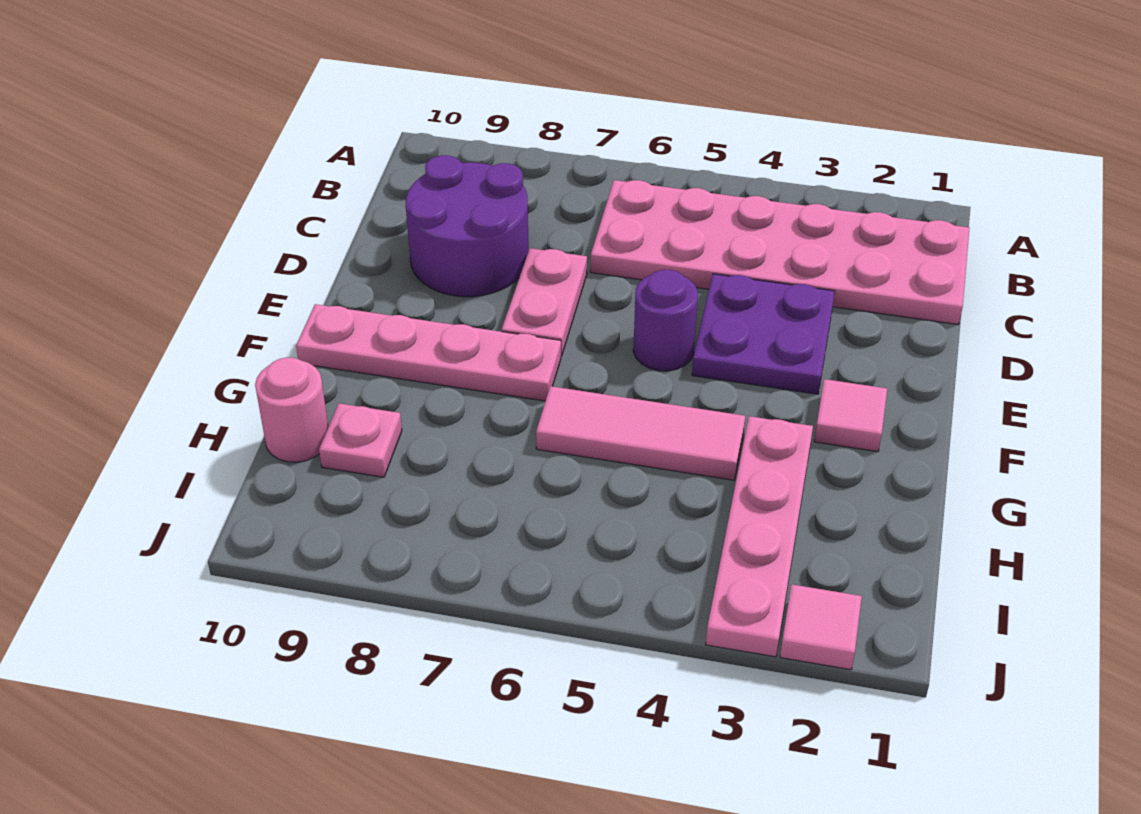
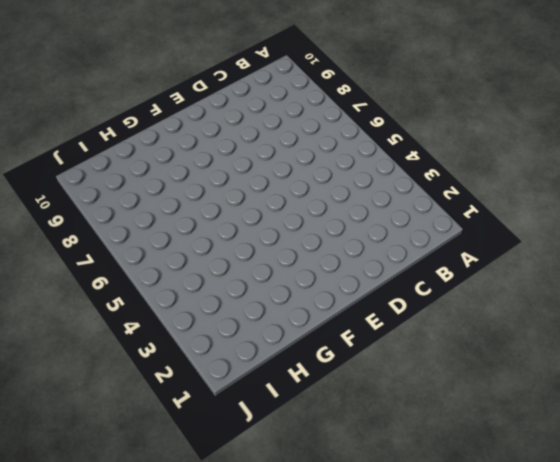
none -> pink 2x6 plate [590,180,970,325]
none -> purple 2x2 round brick [406,155,529,297]
none -> purple 2x2 plate [692,274,835,394]

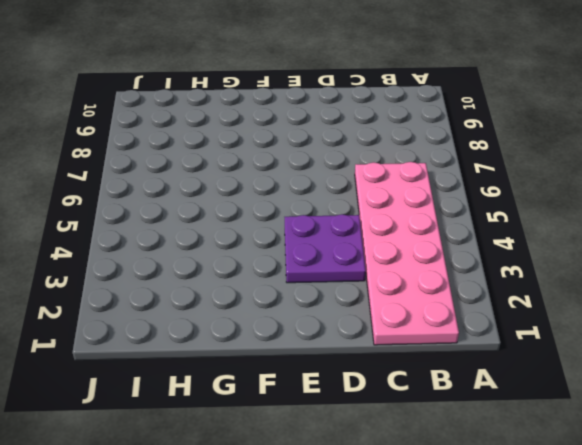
none -> purple 2x2 round brick [406,155,529,297]
none -> pink 1x2 plate [502,248,587,356]
none -> purple 1x1 round brick [633,270,698,371]

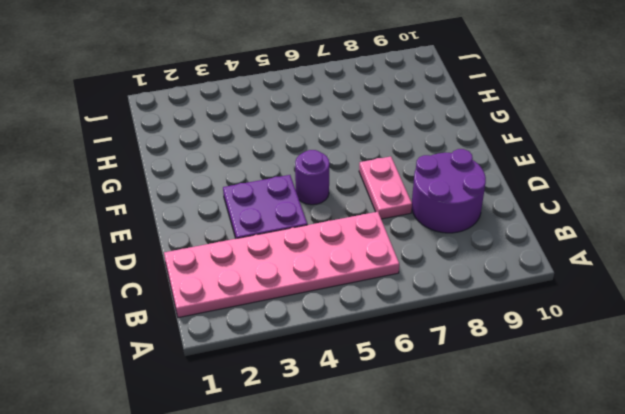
none -> pink 1x1 tile [814,379,887,452]
none -> pink 1x4 plate [296,304,561,401]
none -> pink 1x4 plate [706,416,813,657]

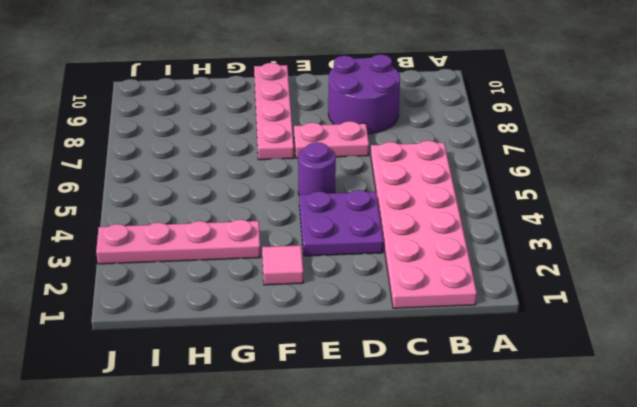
none -> pink 1x3 tile [536,386,745,480]
none -> pink 1x1 plate [319,403,402,477]
none -> pink 1x1 round brick [255,357,328,462]

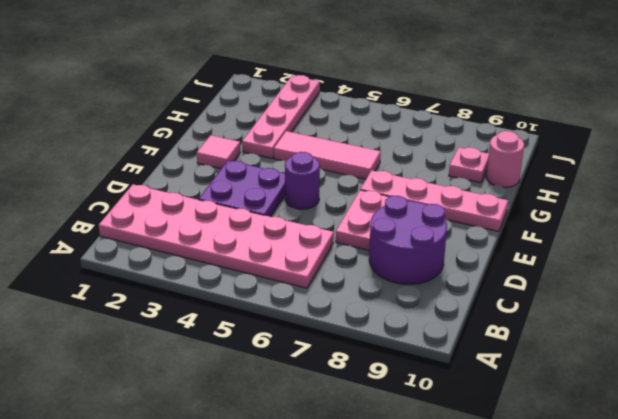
none -> pink 1x1 tile [780,585,862,670]

